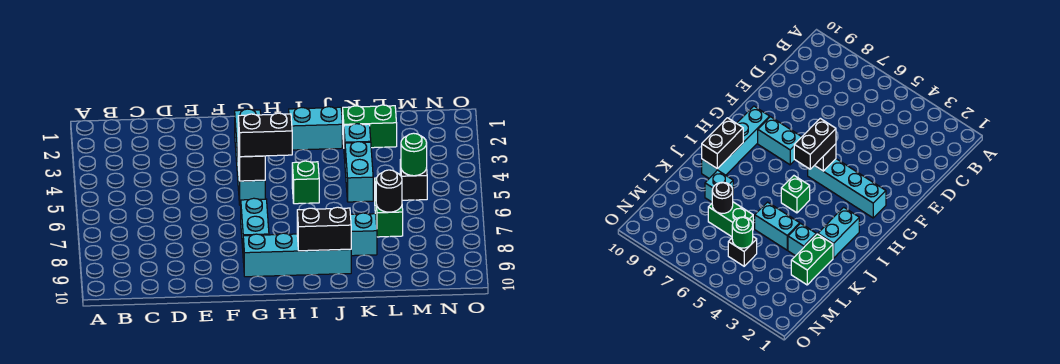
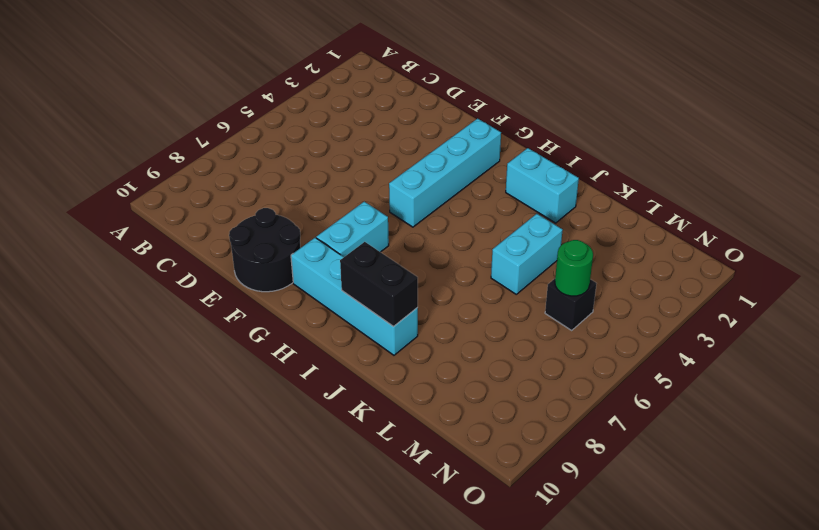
black 2x2 round brick [229,208,301,292] -> none
none -> green 1x1 brick [292,161,319,204]
none -> green 1x2 brick [343,105,397,148]
none -> cyan 1x1 brick [344,124,371,159]

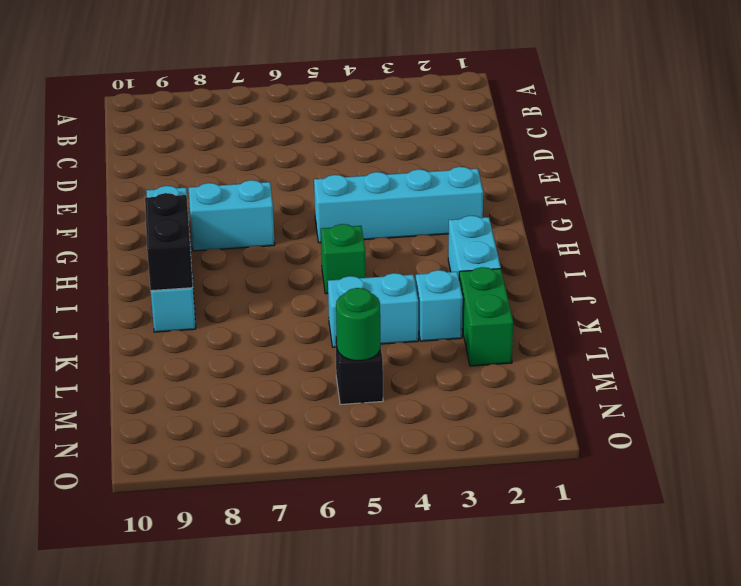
none -> cyan 1x1 brick [351,213,377,256]
none -> green 1x2 brick [375,178,403,237]
none -> black 1x1 brick [238,143,265,181]

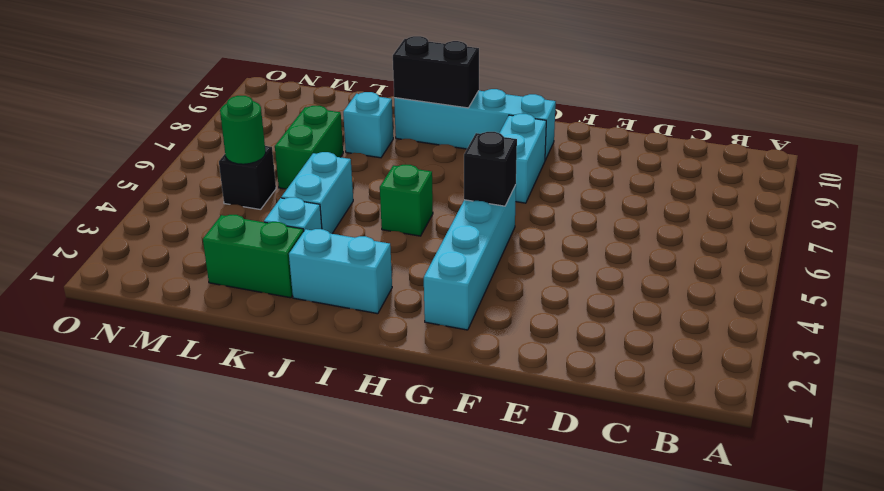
none -> black 1x1 round brick [376,170,402,212]
none -> black 1x2 brick [238,113,292,157]

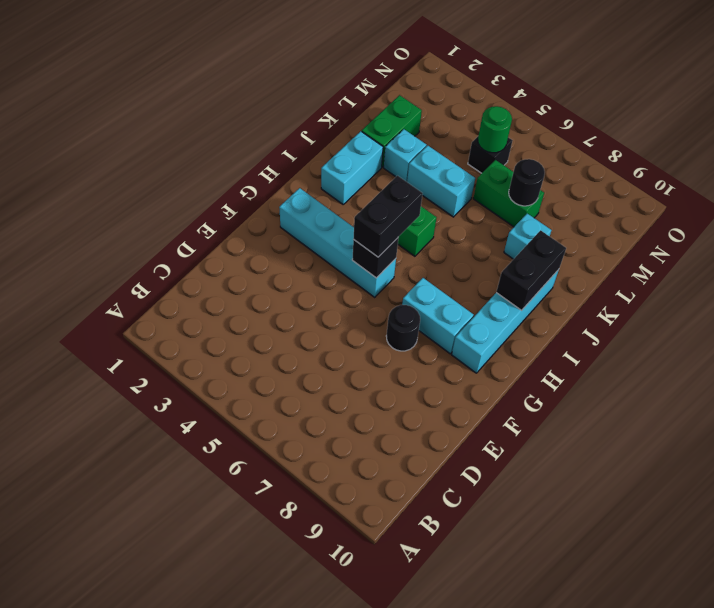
black 1x1 round brick [386,305,420,351] -> none

